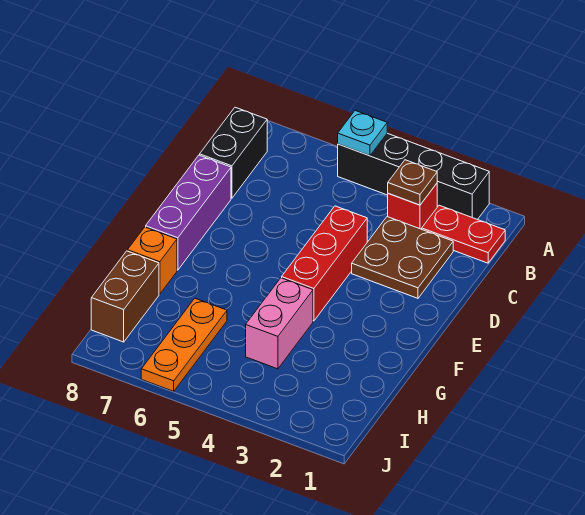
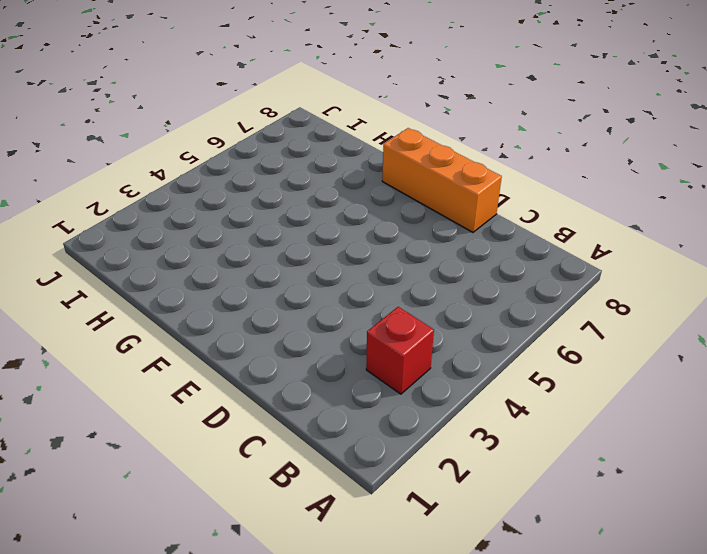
orange 1x3 brick [382,128,502,232] -> purple 1x3 brick [146,155,231,270]
none -> black 1x4 brick [338,133,489,220]
none -> red 1x2 plate [422,205,505,263]
none -> black 1x2 brick [200,107,267,198]

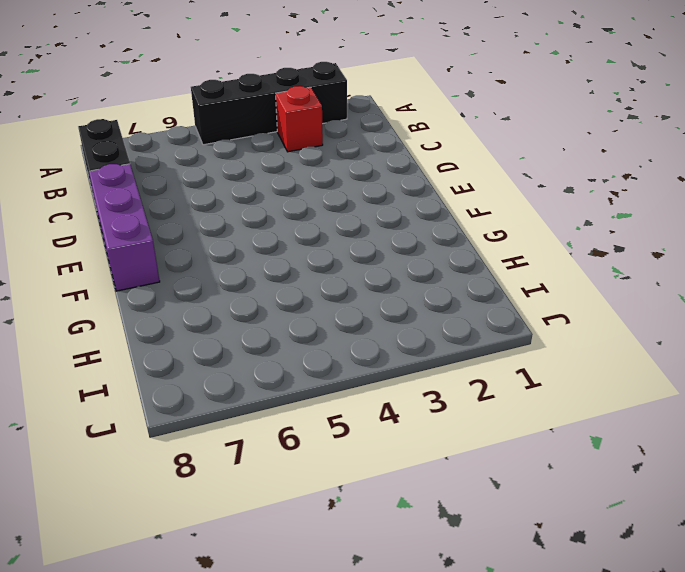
none -> red 1x2 plate [422,205,505,263]
none -> brown 2x2 plate [352,217,453,298]
none -> red 1x3 brick [282,206,367,321]

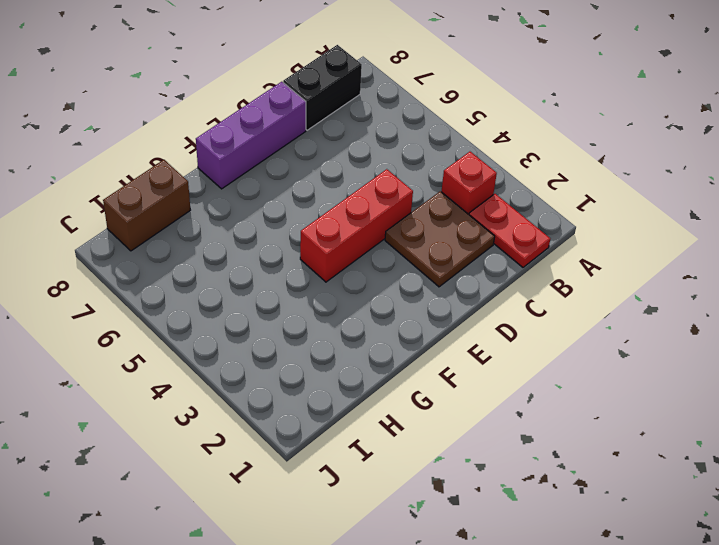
none -> black 1x4 brick [338,133,489,220]
none -> pink 1x2 brick [246,278,313,369]
none -> orange 1x1 brick [127,227,177,294]

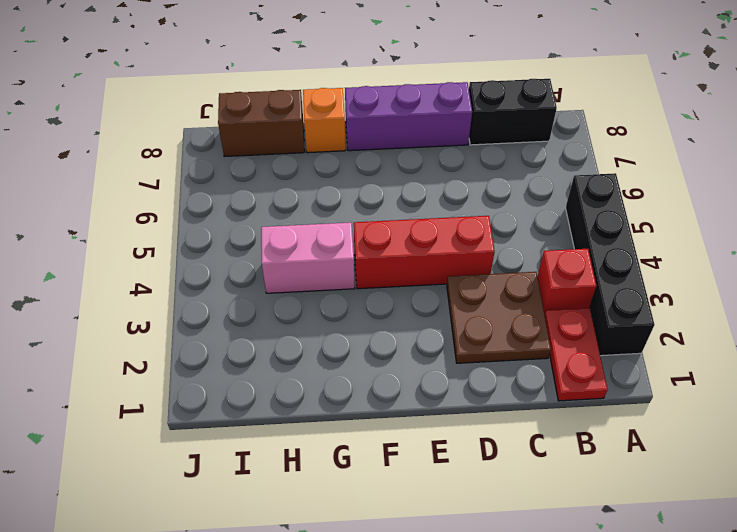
none -> orange 1x3 plate [141,298,227,391]
none -> cyan 1x1 plate [338,111,387,156]
none -> brown 1x1 plate [388,160,437,205]

